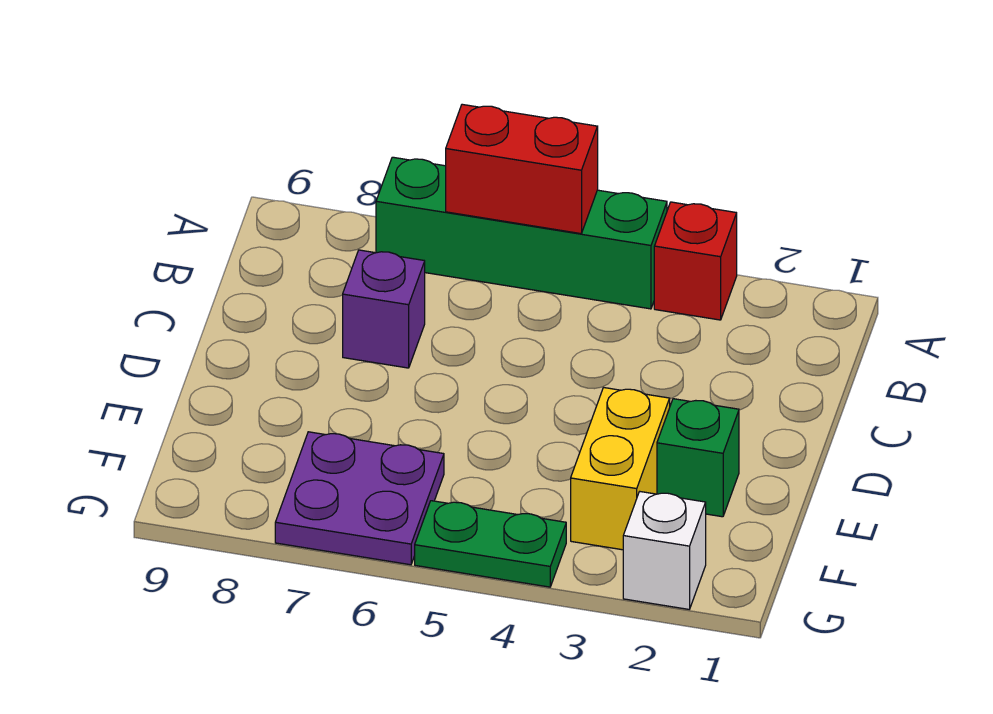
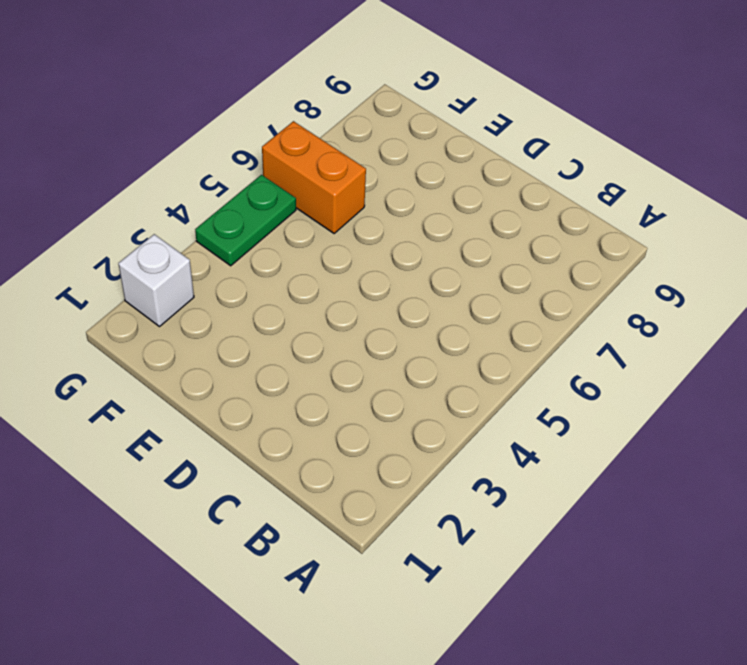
orange 1x2 brick [262,121,366,233] -> purple 2x2 plate [275,432,444,565]
none -> red 1x1 brick [654,202,737,320]
none -> green 1x4 brick [376,157,667,309]

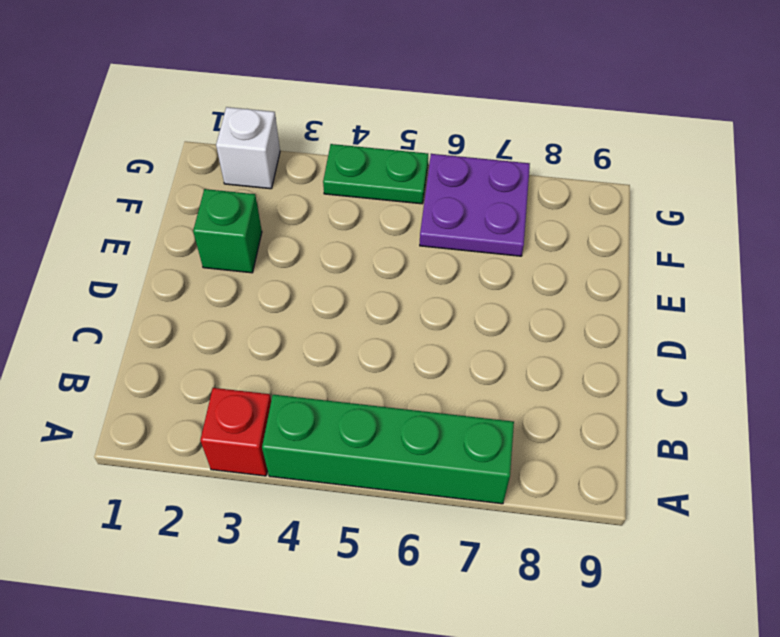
none -> purple 1x1 brick [343,250,425,368]
none -> yellow 1x2 brick [571,388,670,550]

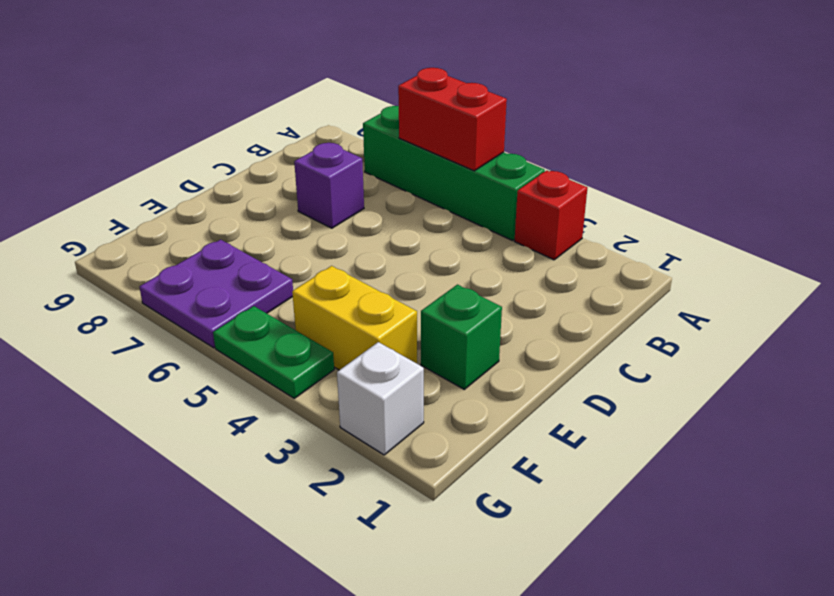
yellow 1x2 brick [292,266,417,370] -> yellow 1x2 brick turned to [571,388,670,550]

